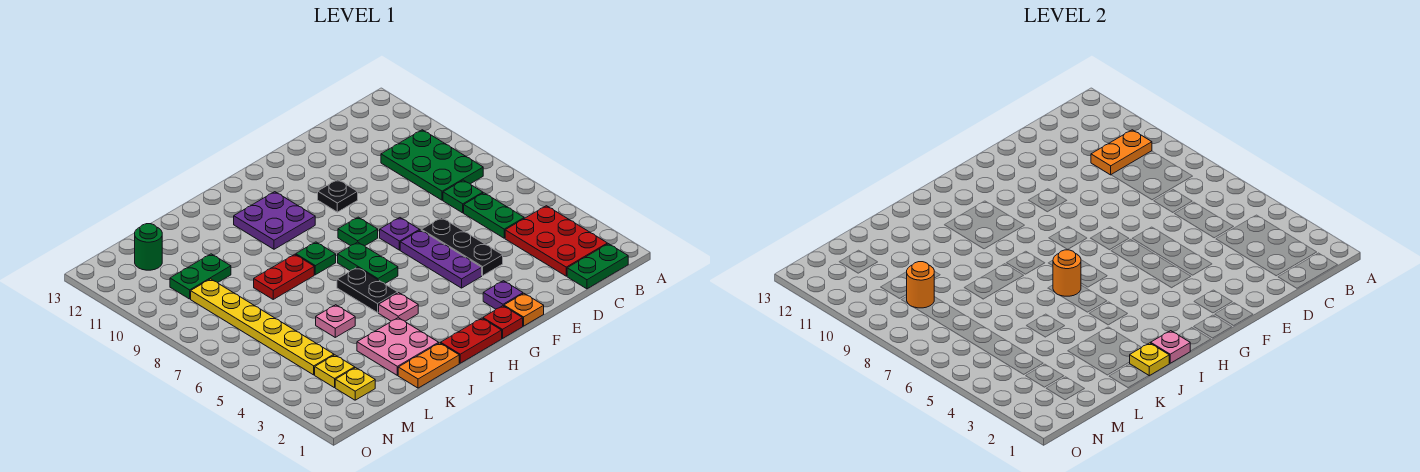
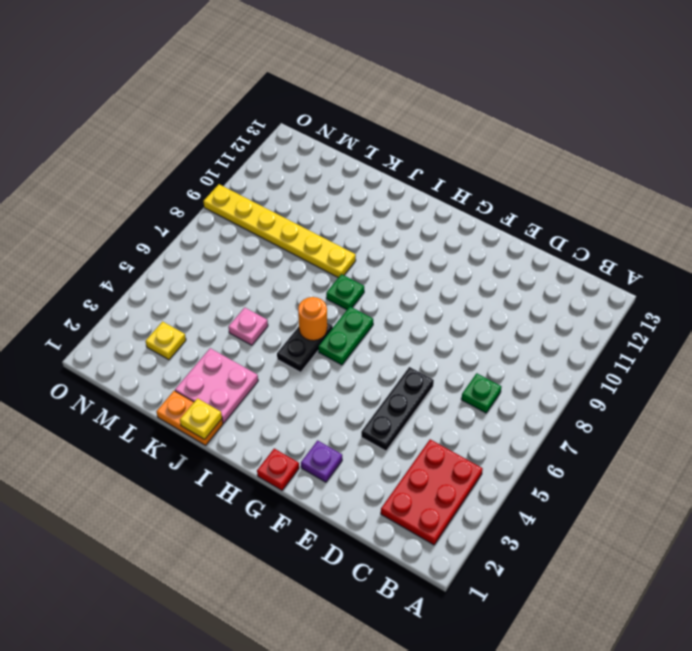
yellow 1x6 plate [203,184,356,278] -> yellow 1x6 plate turned to [191,279,334,375]
none -> green 1x2 plate [567,244,628,289]
none -> green 2x3 plate [381,130,483,200]
none -> green 1x2 plate [464,193,524,238]
none -> orange 1x1 plate [504,294,544,326]

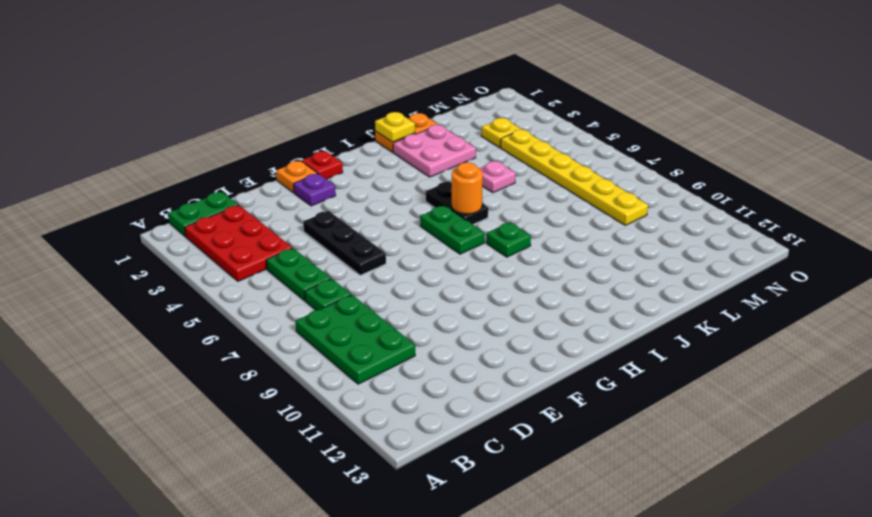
none -> purple 1x3 plate [400,230,482,288]
none -> purple 1x1 plate [380,218,420,250]
none -> black 1x1 plate [318,180,358,212]
none -> green 1x1 plate [338,217,378,246]

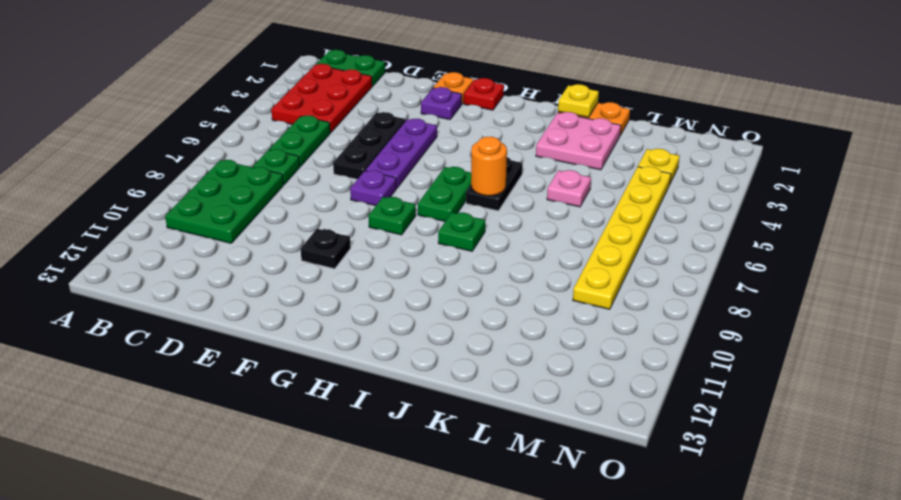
none -> red 1x2 plate [441,318,502,363]
none -> purple 2x2 plate [234,192,315,249]
none -> pink 1x1 plate [379,293,418,321]
none -> red 1x2 plate [254,254,314,299]

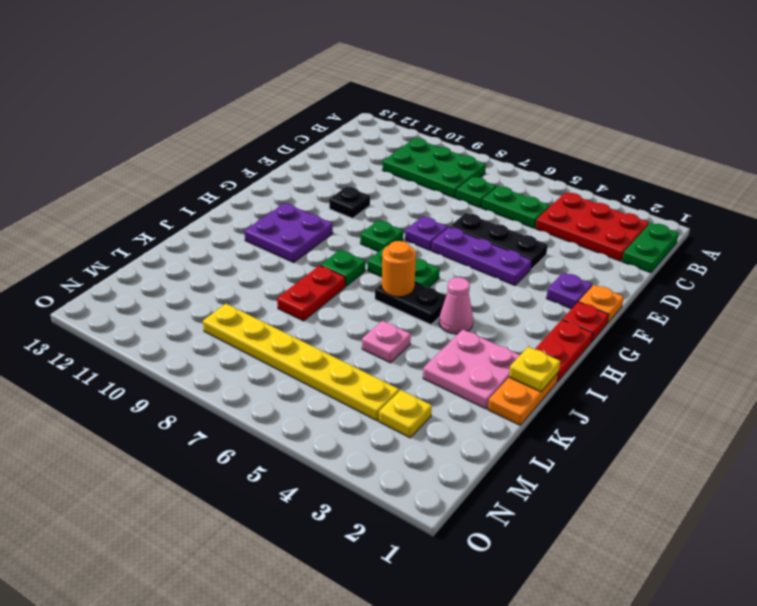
pink 1x1 cone [439,277,473,334] -> pink 1x1 plate [379,293,418,321]
none -> green 1x2 plate [170,254,231,299]
none -> yellow 1x1 plate [335,368,375,400]
none -> green 1x1 round brick [135,224,162,270]
none -> orange 1x2 plate [1091,130,1152,175]

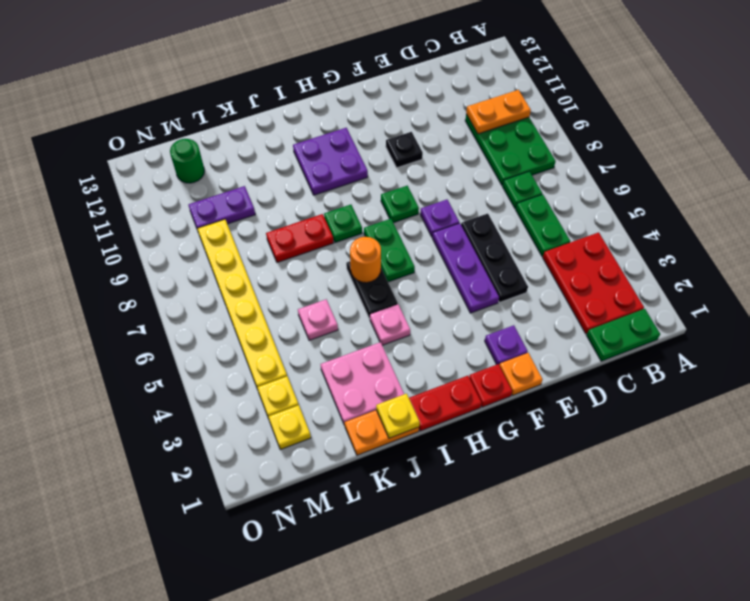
purple 1x2 plate [189,186,255,228] -> green 1x2 plate [170,254,231,299]
none -> pink 1x1 plate [1151,331,1190,363]
none -> orange 1x1 round brick [907,262,934,308]

